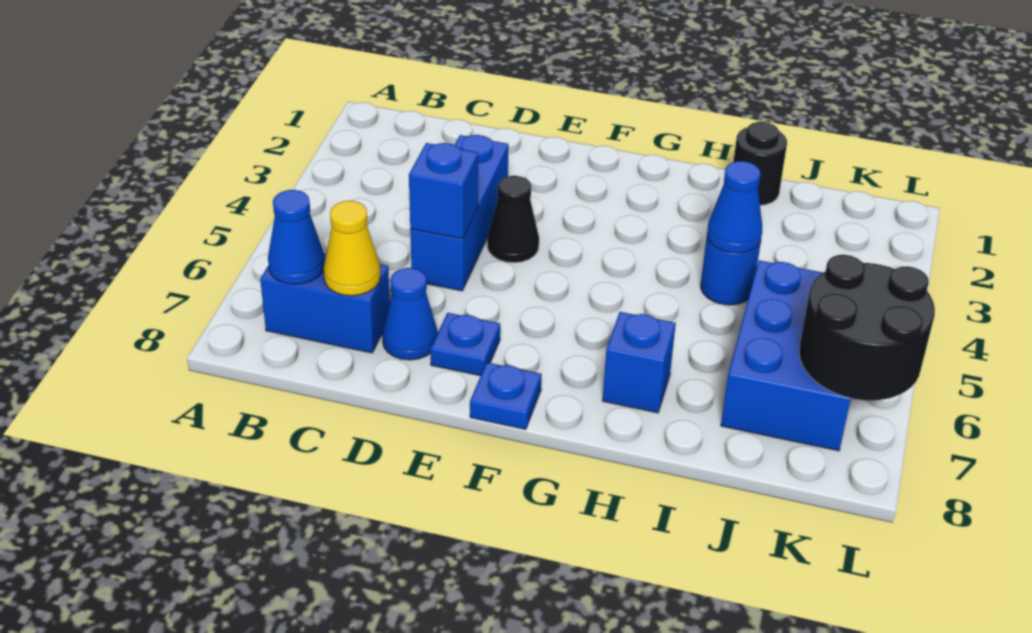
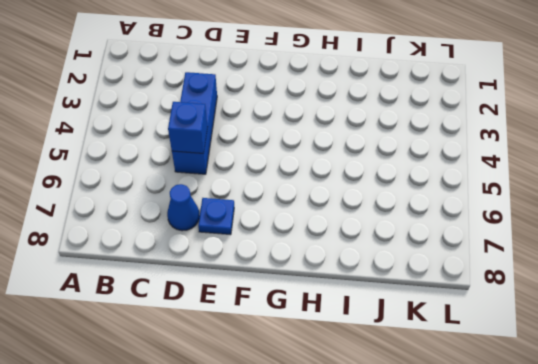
none -> blue 1x2 brick [260,253,390,353]
none -> black 1x1 cone [487,176,539,263]
none -> blue 1x1 plate [470,363,542,429]

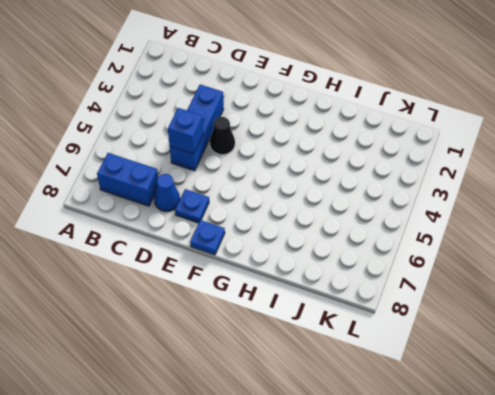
none -> blue 1x1 brick [602,312,676,413]
none -> black 1x1 round brick [733,122,787,205]
none -> blue 1x1 round brick [701,237,761,305]

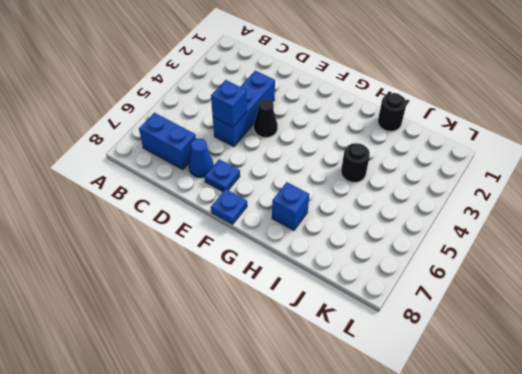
black 1x1 round brick [341,143,370,182] -> blue 1x1 round brick [701,237,761,305]
none -> blue 2x3 brick [721,260,851,451]
none -> blue 1x1 cone [268,190,325,284]
none -> yellow 1x1 cone [323,201,381,296]

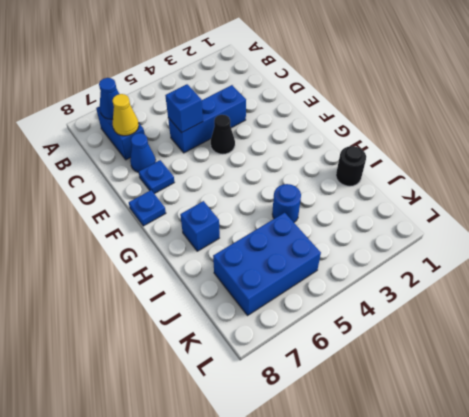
none -> blue 1x1 cone [707,161,762,253]
none -> black 2x2 round brick [799,255,935,400]

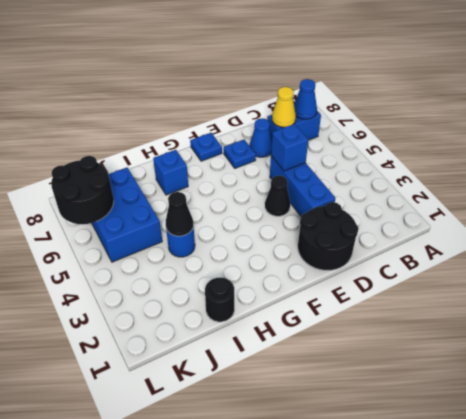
black 2x2 round brick [298,202,359,270] -> none
black 1x1 cone [166,192,193,236] -> blue 1x1 cone [707,161,762,253]

